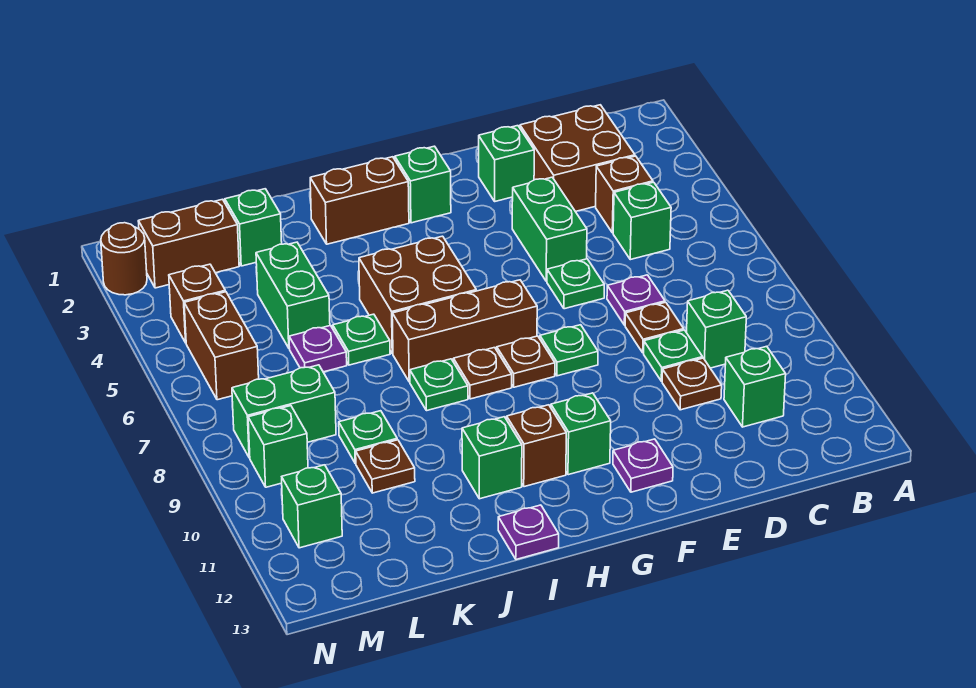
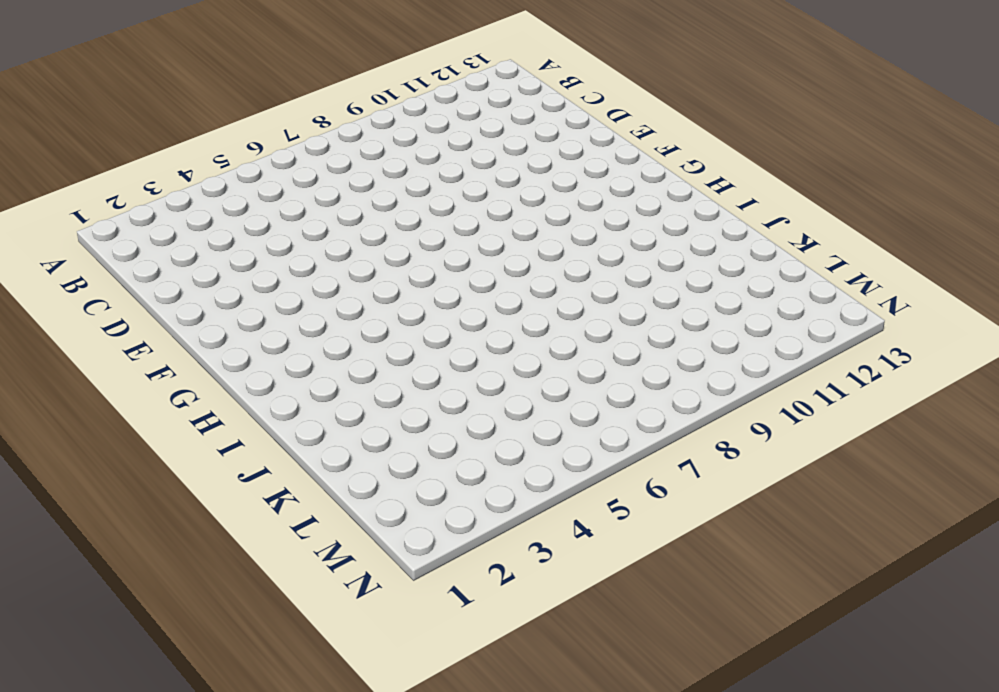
none -> brown 2x2 brick [520,105,635,212]
none -> brown 1x1 brick [596,156,653,233]
none -> green 1x1 brick [613,182,671,260]
none -> green 1x1 brick [687,290,746,368]

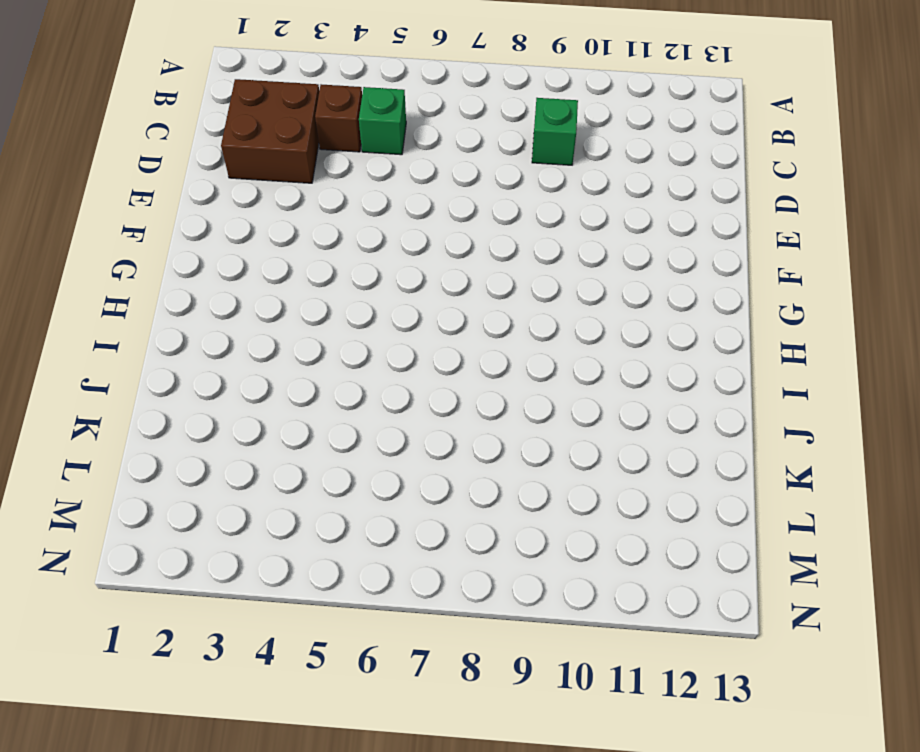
none -> green 1x1 brick [724,346,786,427]
none -> purple 1x1 plate [607,275,665,325]
none -> brown 1x1 plate [625,302,684,353]
none -> green 1x1 plate [644,330,703,381]

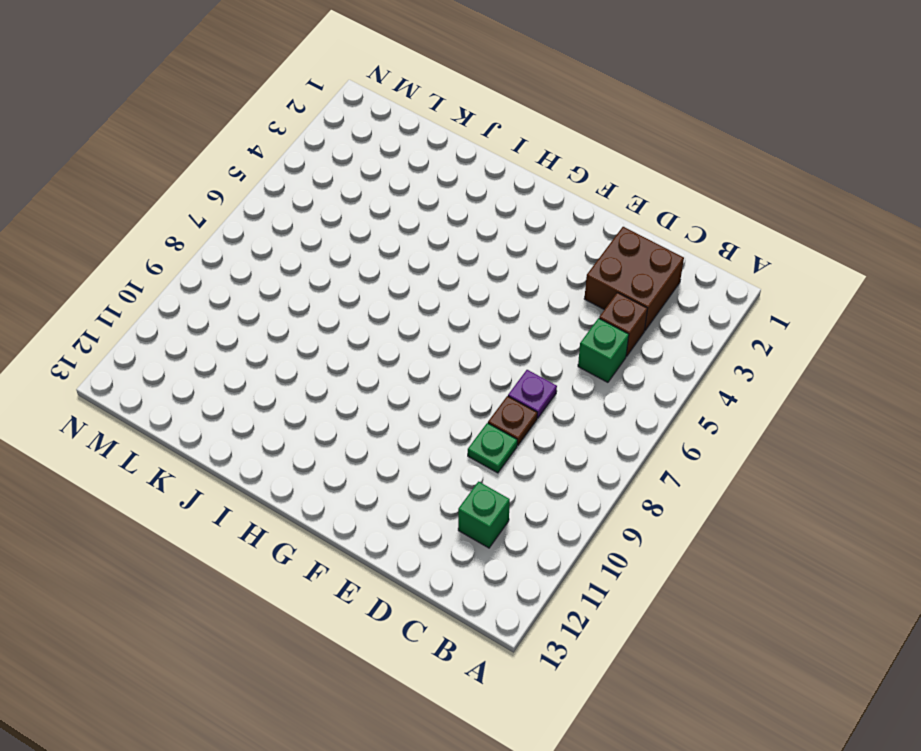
none -> green 1x1 brick [687,290,746,368]
none -> brown 1x1 plate [662,358,722,410]
none -> green 1x1 brick [479,126,534,201]
none -> green 1x2 brick [512,177,587,281]

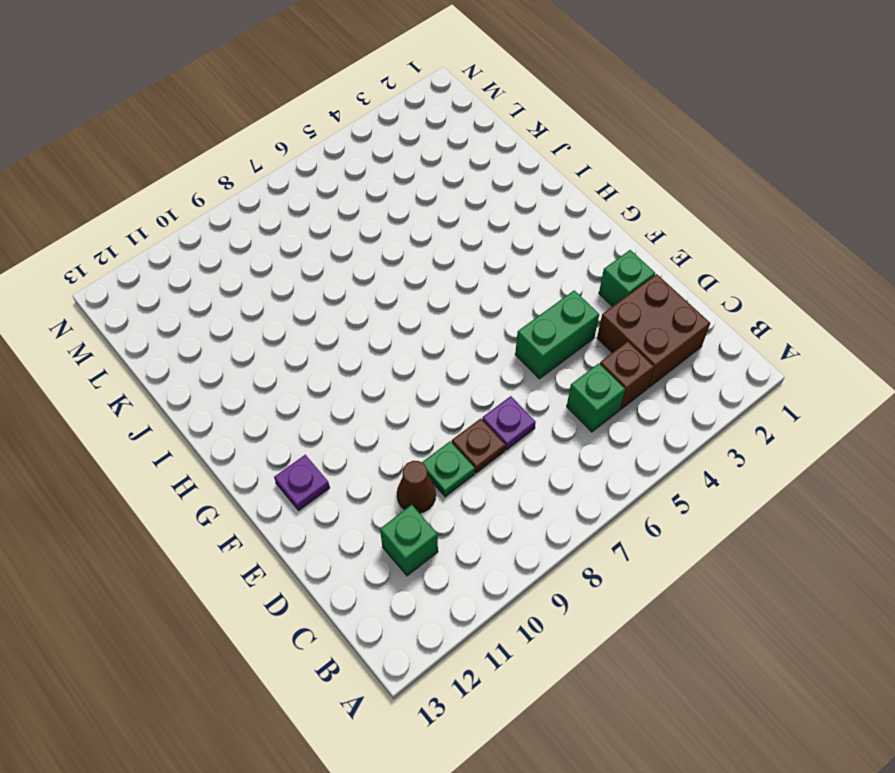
brown 1x1 cone [397,461,436,513] -> brown 1x1 plate [662,358,722,410]
none -> green 1x1 brick [687,290,746,368]
none -> green 1x1 plate [547,259,604,309]
none -> green 1x1 plate [540,325,598,376]
none -> green 1x1 brick [395,146,451,223]

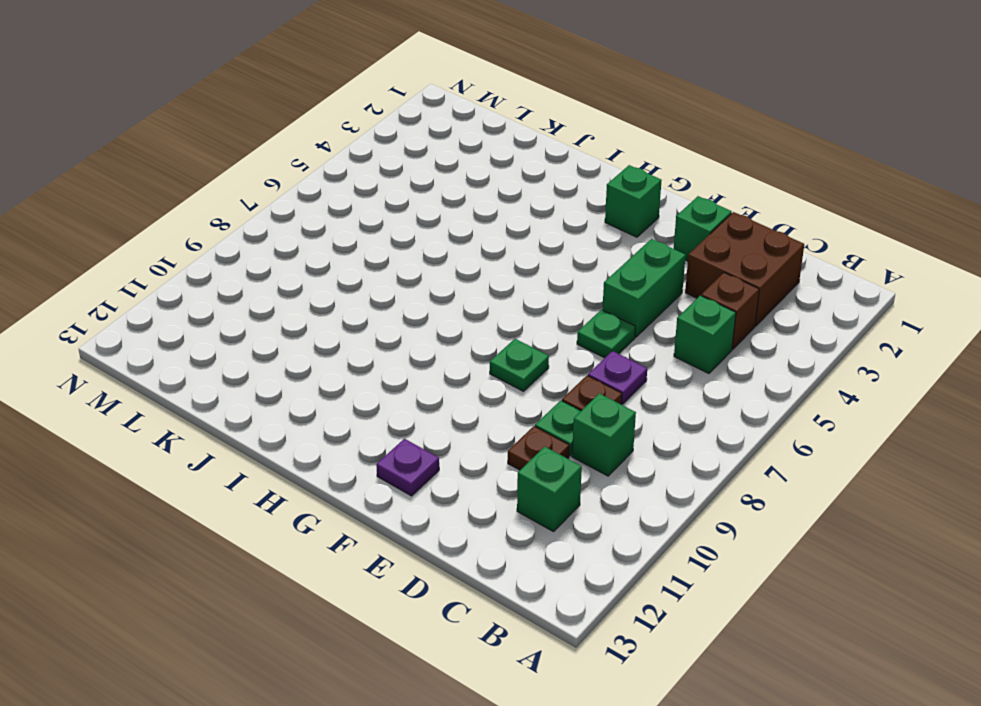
none -> brown 1x3 brick [392,280,537,382]
none -> brown 1x1 plate [497,336,555,387]
none -> green 1x1 brick [551,393,611,475]
none -> brown 1x2 brick [310,157,409,244]

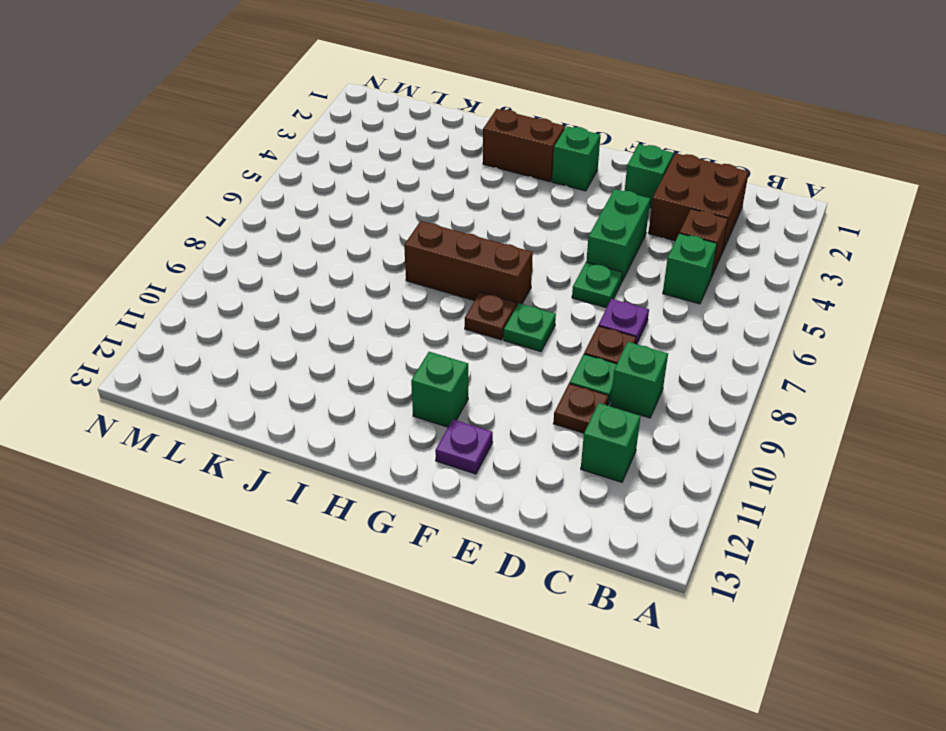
none -> brown 2x2 brick [359,236,476,354]
none -> brown 1x1 plate [453,348,512,399]
none -> brown 1x1 brick [507,405,566,487]
none -> green 1x1 plate [410,359,468,411]

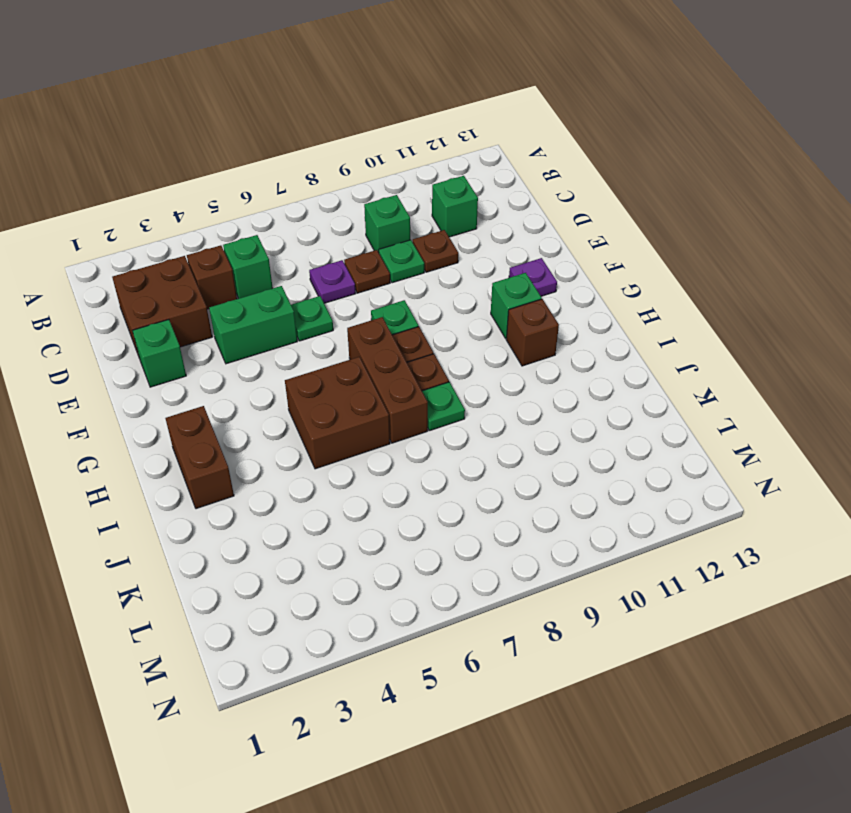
none -> green 1x1 brick [395,146,451,223]
none -> green 1x1 brick [462,417,522,499]
none -> purple 1x1 plate [498,505,559,559]
none -> green 1x1 plate [333,314,390,365]

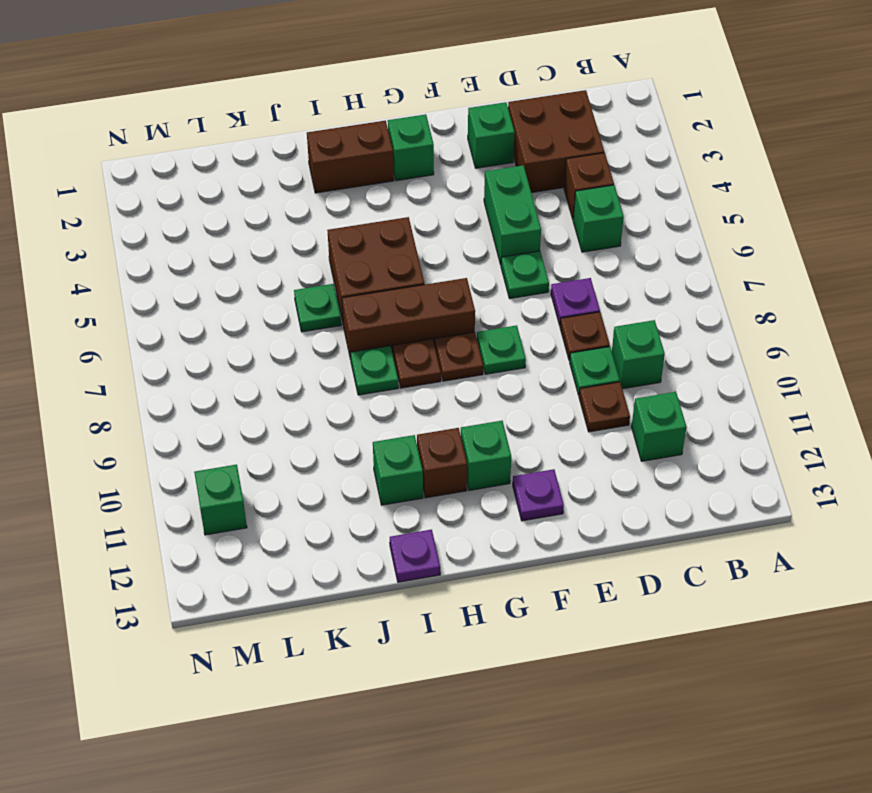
none -> green 1x1 brick [225,189,282,266]
none -> green 1x2 brick [256,242,330,348]
none -> purple 1x1 plate [289,326,347,372]
none -> green 1x1 plate [339,411,397,463]

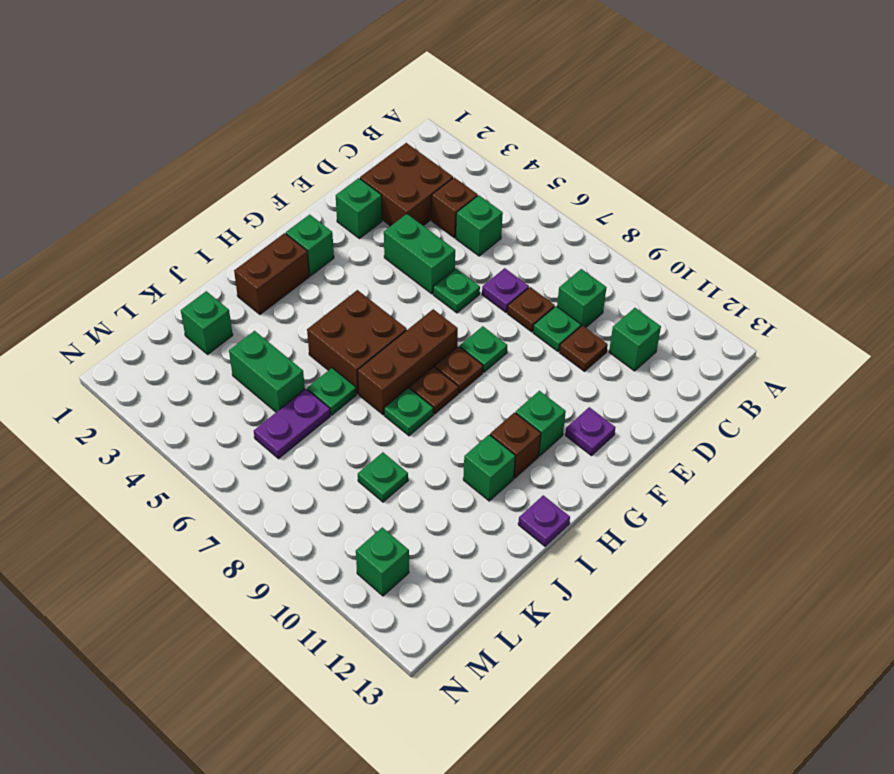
purple 1x2 plate [254,389,330,459] -> purple 1x1 plate [289,326,347,372]
none -> brown 1x1 plate [356,440,415,493]
none -> brown 1x2 brick [138,199,239,288]
none -> green 1x2 brick [232,365,336,458]
none -> brown 1x1 brick [169,264,225,343]

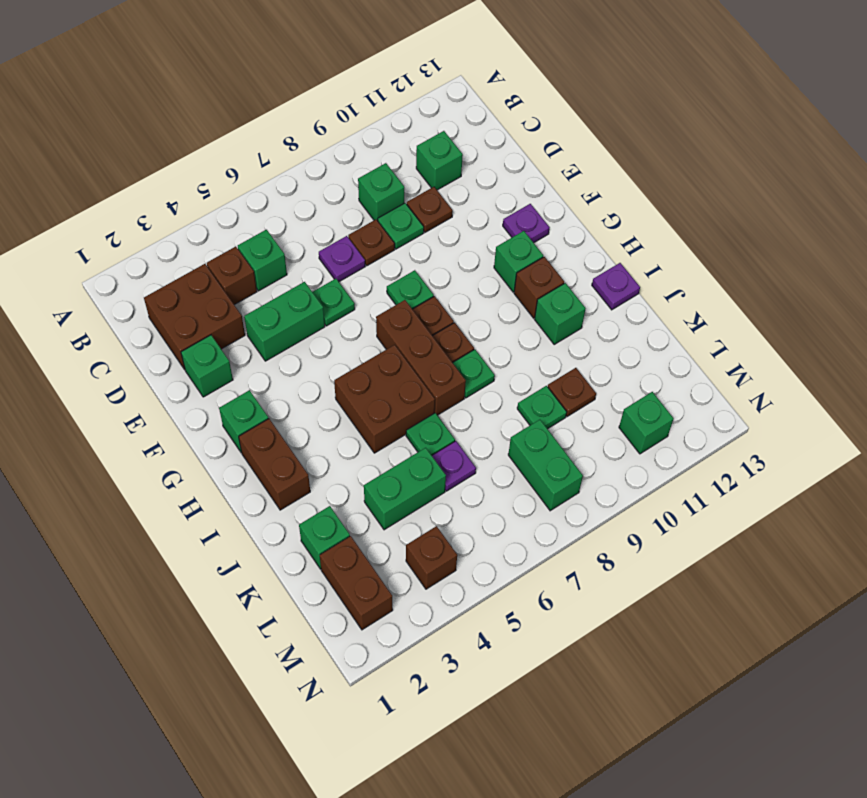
none -> brown 1x2 brick [184,292,259,400]
none -> green 1x1 brick [248,406,308,487]
none -> brown 1x1 round brick [101,223,147,295]

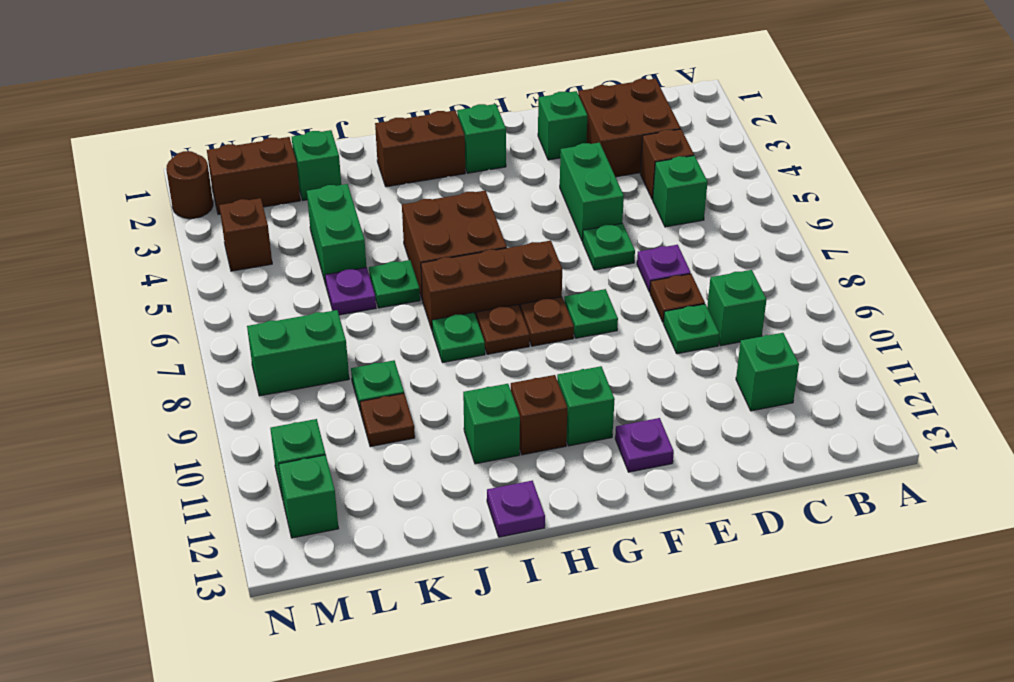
green 1x1 brick [279,455,339,538] -> green 1x1 brick moved to [248,406,308,487]
none -> brown 1x1 plate [662,358,722,410]
none -> brown 1x2 brick [184,292,259,400]

